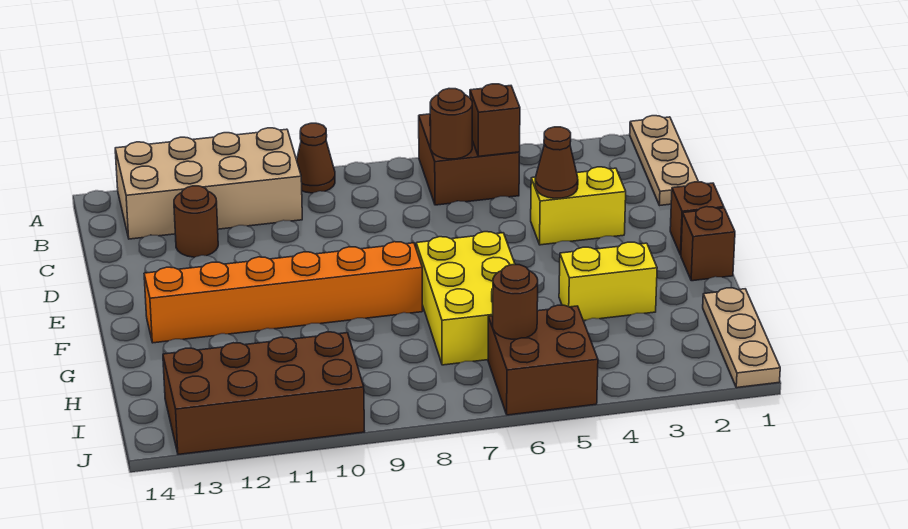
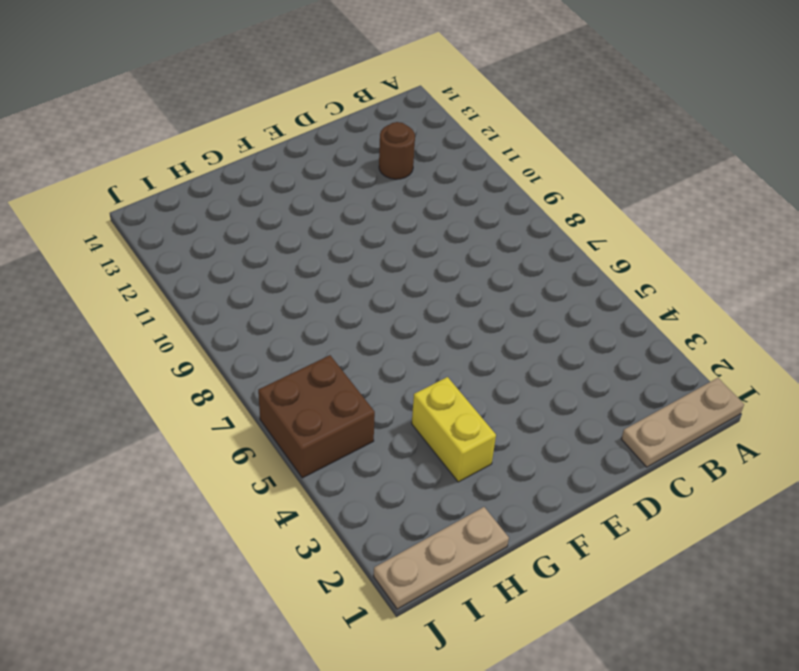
none -> brown 2x2 brick [419,114,520,205]
none -> brown 1x1 cone [297,123,335,193]
none -> tan 2x4 brick [115,128,302,239]

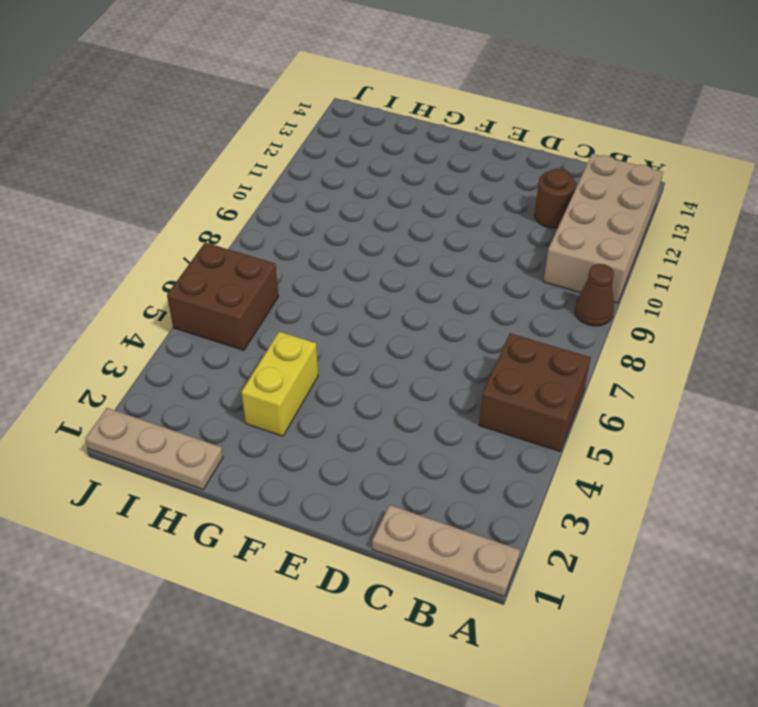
none -> yellow 1x2 brick [531,167,626,245]
none -> brown 1x1 brick [670,182,724,255]
none -> brown 1x1 brick [681,207,735,281]

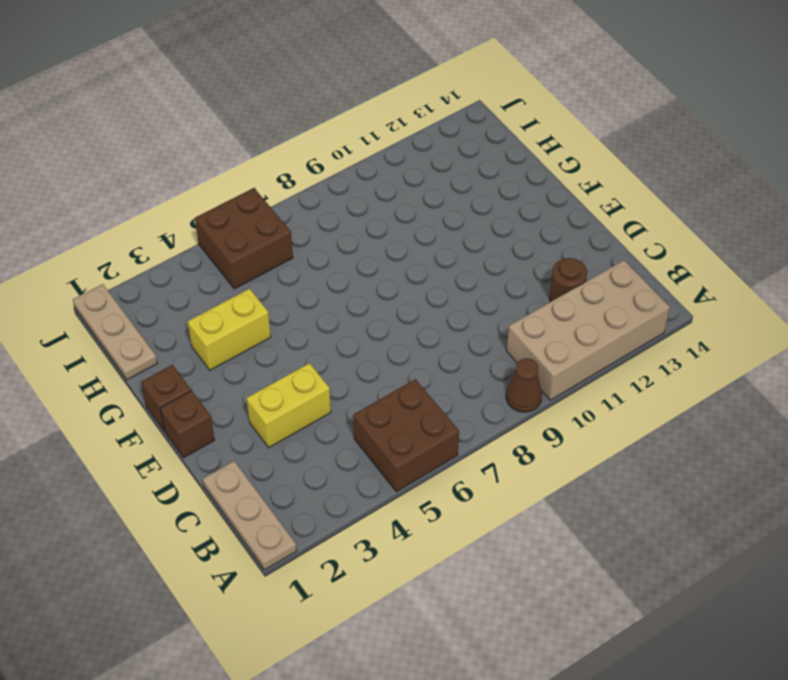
none -> yellow 2x3 brick [416,232,515,365]
none -> orange 1x6 brick [144,242,423,343]
none -> brown 2x4 brick [163,332,365,454]

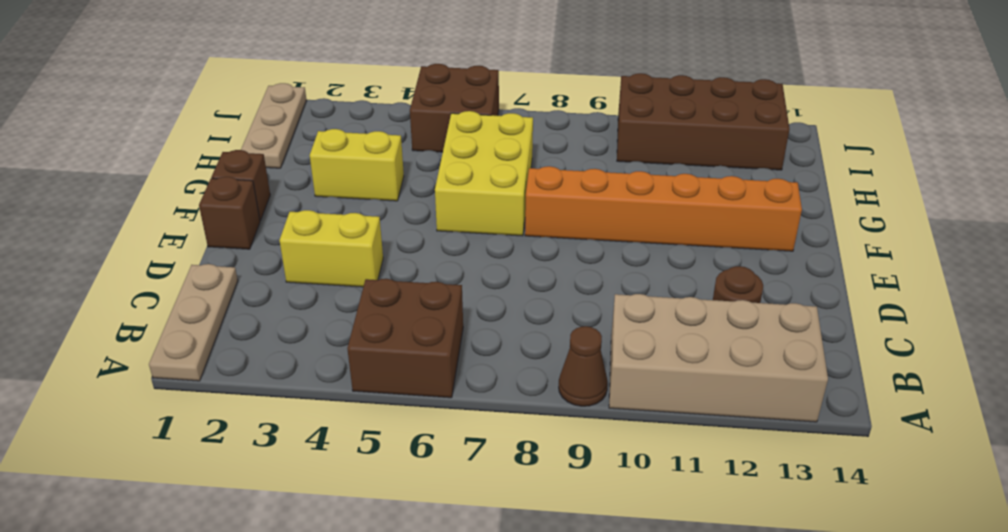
none -> brown 1x1 brick [470,84,520,156]
none -> brown 1x1 round brick [430,89,472,159]
none -> brown 1x1 cone [535,127,578,198]

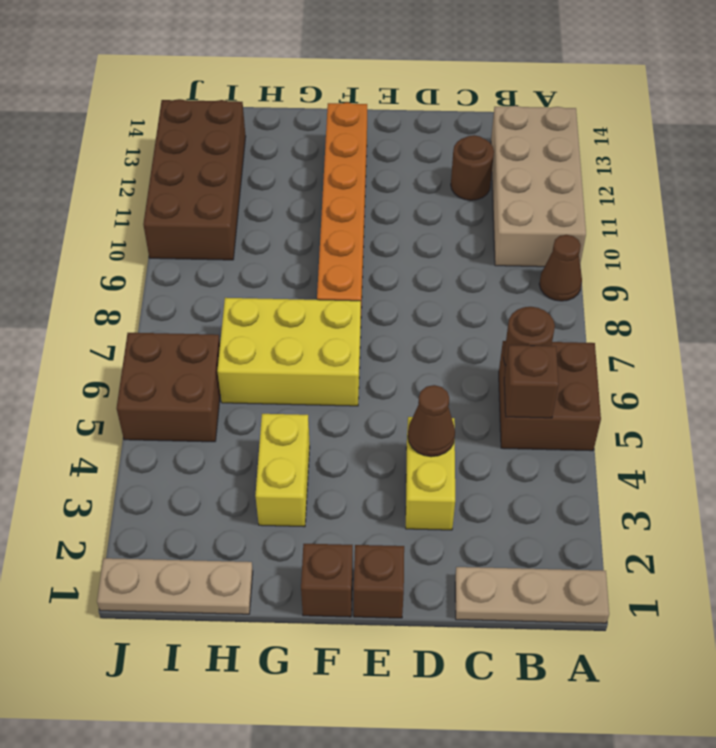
none -> brown 1x1 round brick [493,265,538,339]

